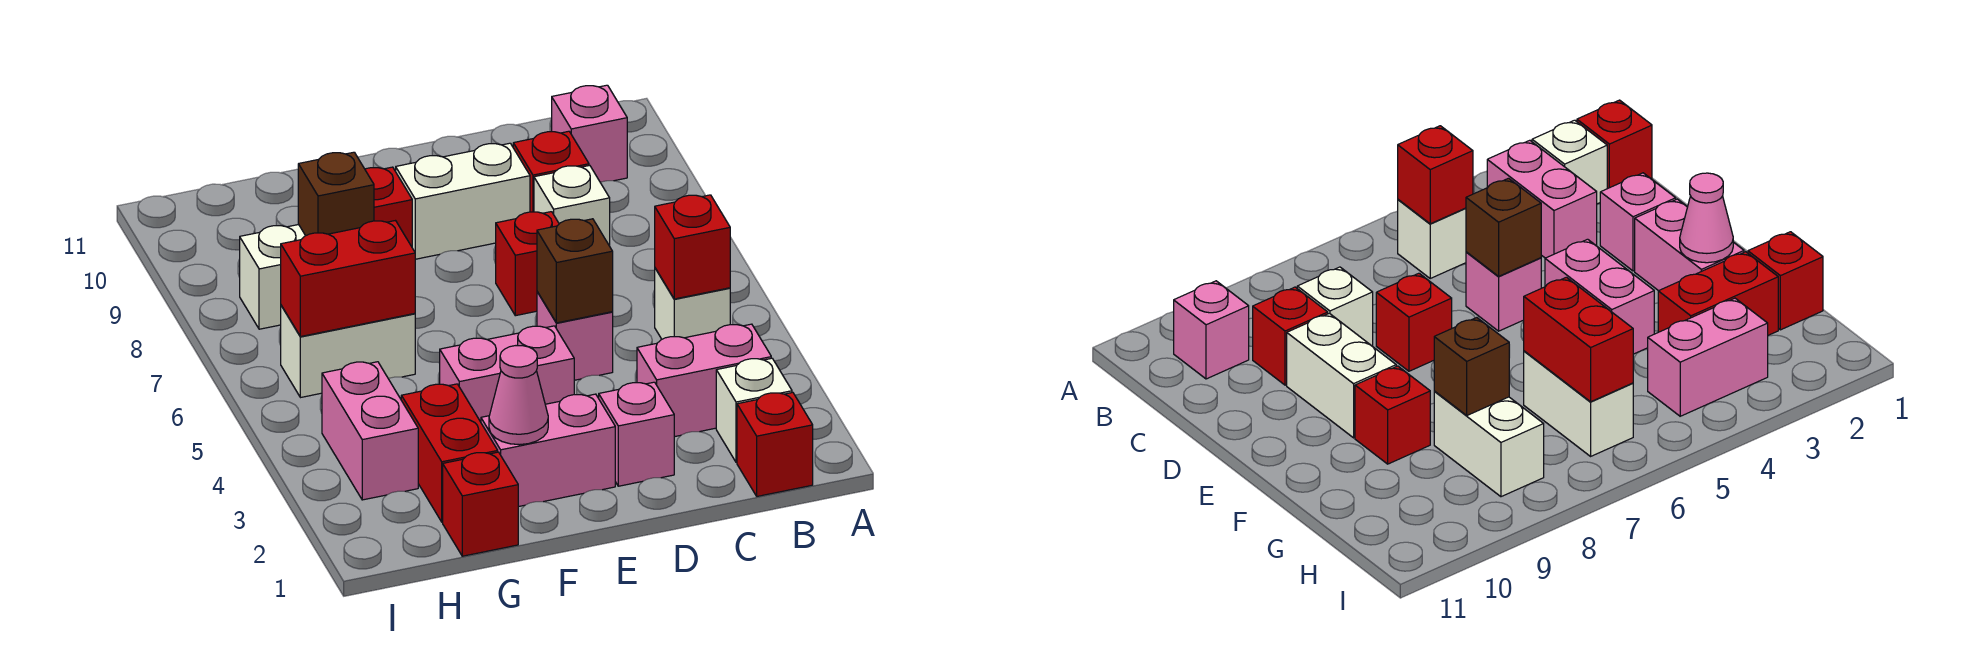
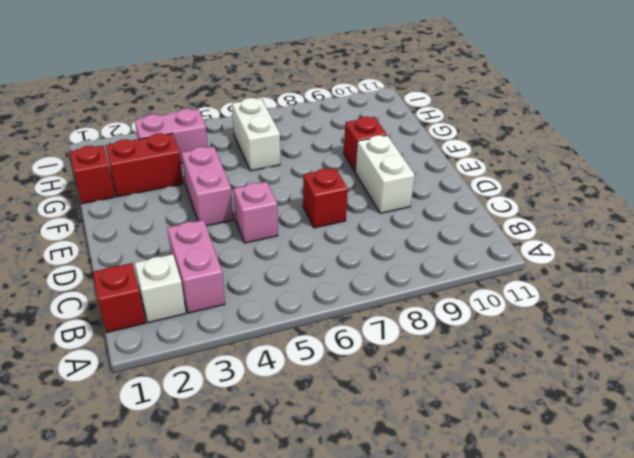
none -> white 1x1 brick [655,268,730,339]
none -> pink 1x1 brick [552,85,627,182]
none -> white 1x1 brick [534,165,610,246]

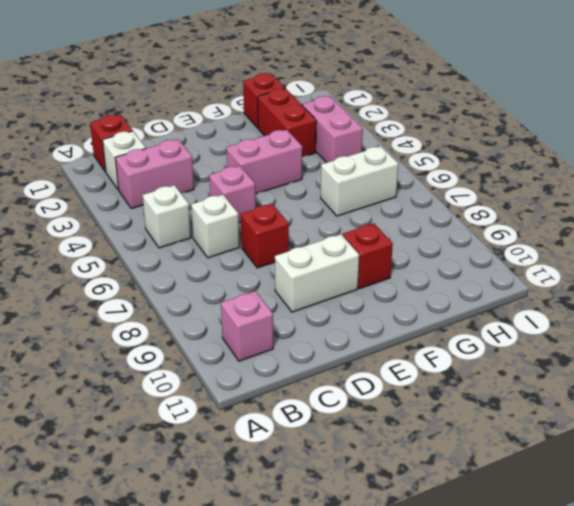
white 1x1 brick [191,195,239,258] -> white 1x1 brick moved to [534,165,610,246]
none -> red 1x1 brick [513,131,589,212]
none -> pink 1x1 brick [599,382,674,486]
none -> pink 1x2 brick [481,394,615,507]

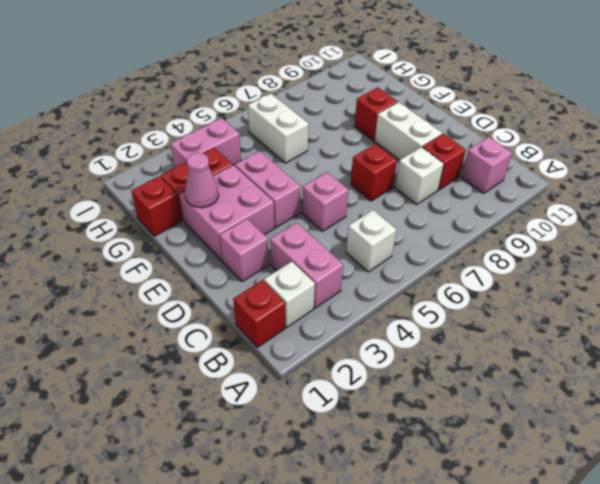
pink 2x2 brick [179,165,274,260] -> pink 1x2 brick [481,394,615,507]
none -> white 1x2 brick [240,225,305,329]
none -> red 1x1 brick [655,195,730,299]
none -> brown 1x1 brick [537,219,613,323]

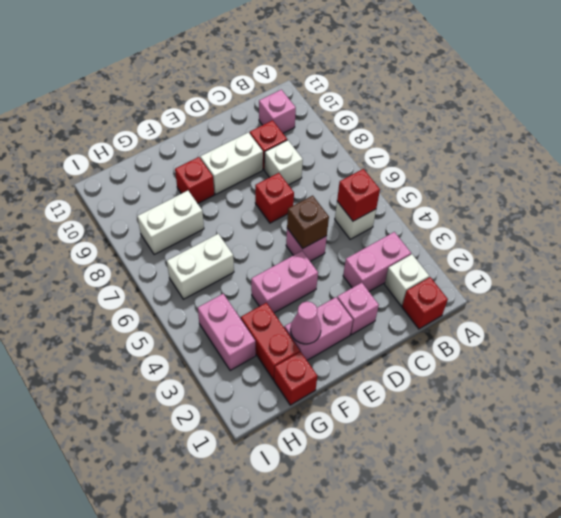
none -> red 1x2 brick [281,221,415,337]
none -> brown 1x1 brick [298,152,374,236]

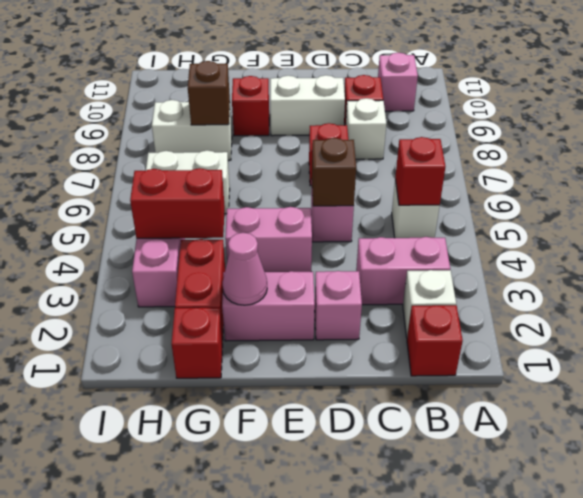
red 1x2 brick [130,168,225,238] -> red 1x2 brick moved to [281,221,415,337]

